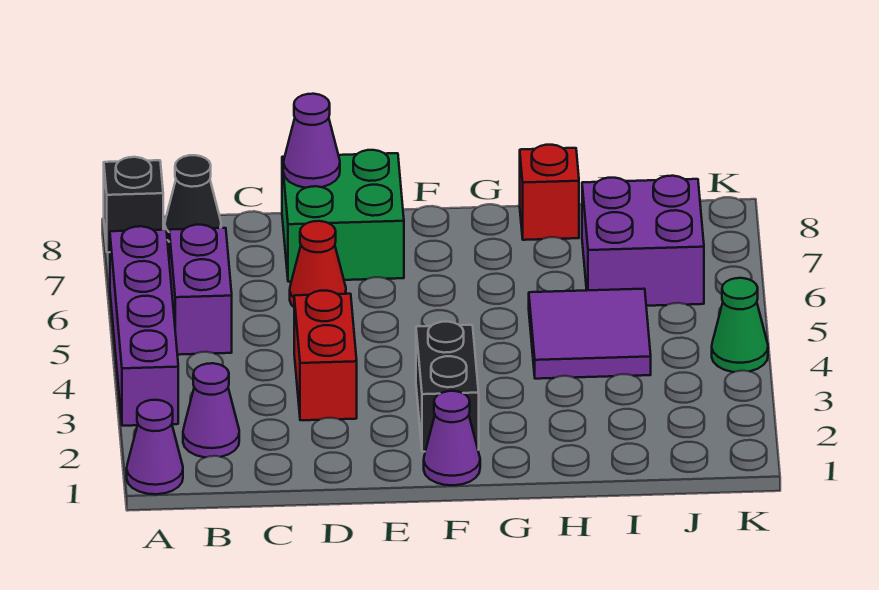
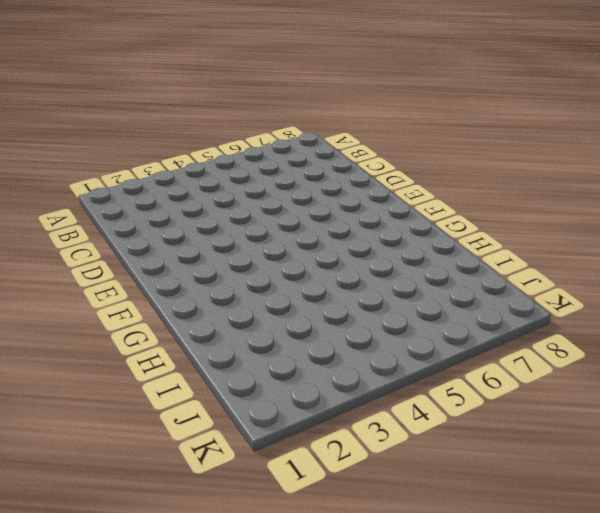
none -> purple 1x1 cone [127,400,183,494]
none -> purple 1x4 brick [110,226,178,426]
none -> black 1x1 brick [104,157,163,252]

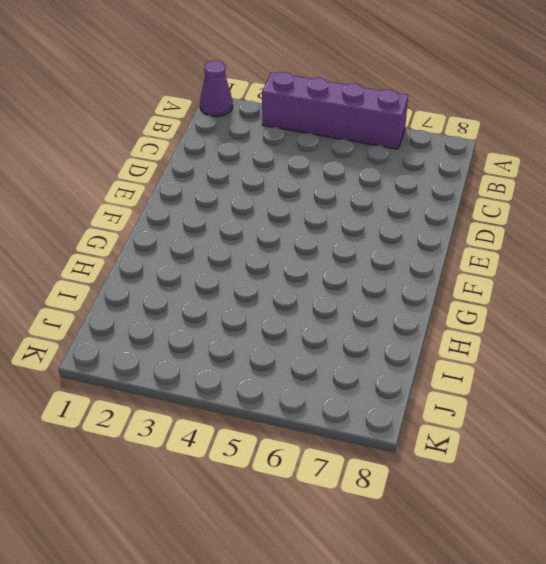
none -> black 1x1 brick [104,157,163,252]
none -> purple 1x1 cone [183,363,239,457]
none -> purple 1x2 brick [169,225,232,355]

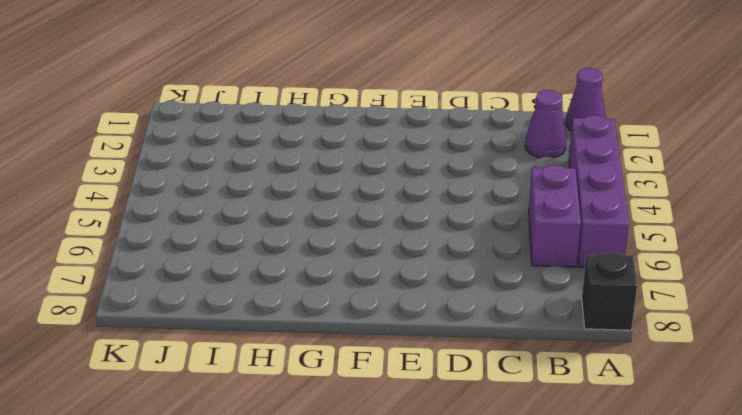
none -> black 1x1 cone [165,155,221,241]
none -> red 1x2 brick [294,291,357,420]
none -> red 1x1 cone [290,221,346,307]

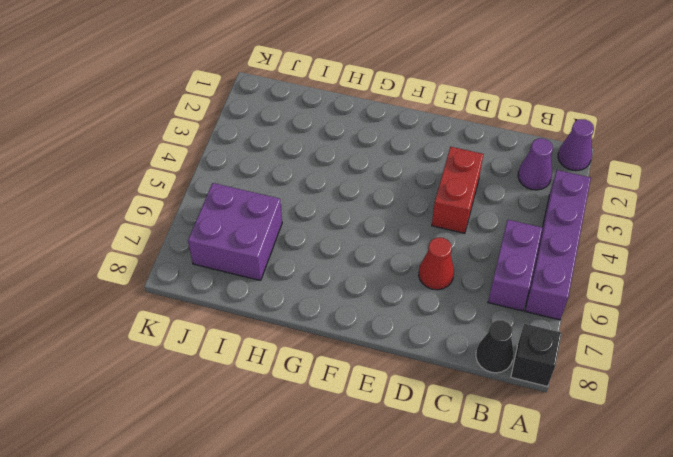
none -> green 2x2 brick [282,150,404,282]
none -> purple 1x1 cone [424,391,480,485]
none -> black 1x2 brick [416,322,479,452]

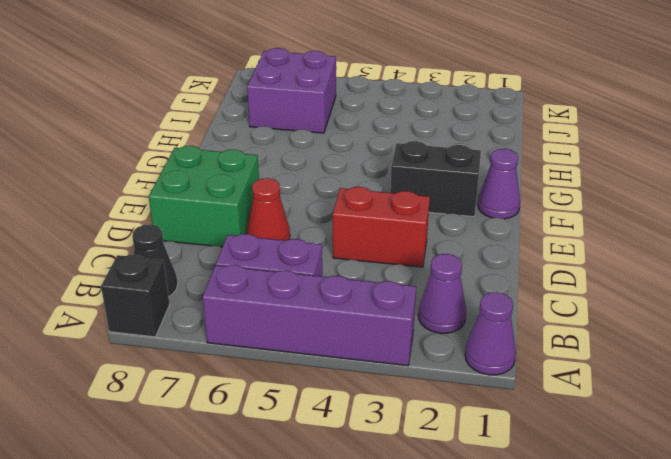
none -> purple 2x2 tile [529,289,651,379]
none -> red 1x1 brick [520,145,579,240]
none -> green 1x1 cone [712,278,768,372]

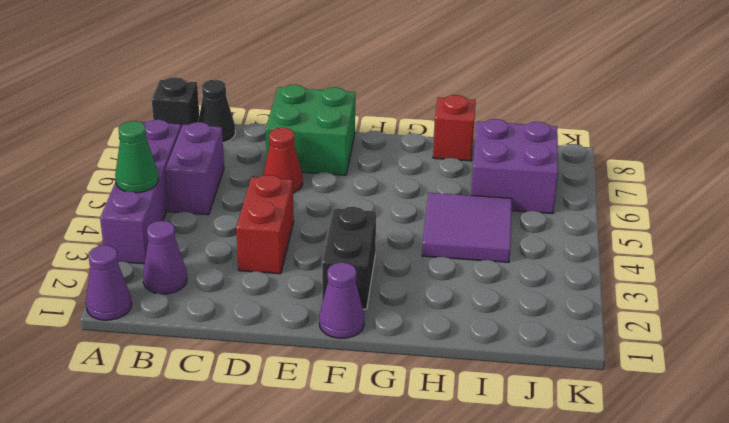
green 1x1 cone [115,121,158,193] -> green 1x1 cone moved to [712,278,768,372]
none -> purple 1x1 cone [283,94,340,188]

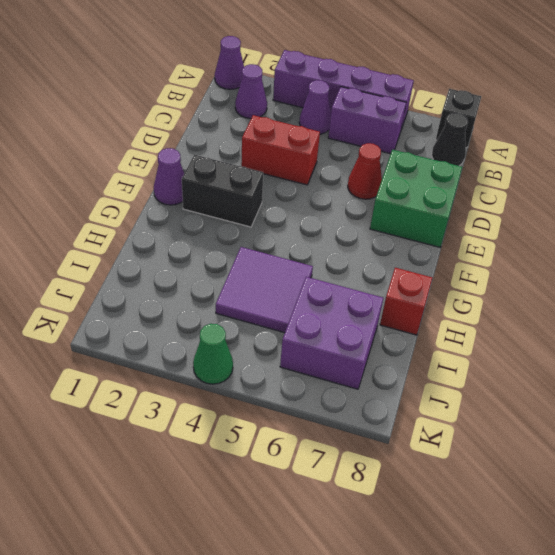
purple 1x1 cone [299,80,331,134] -> purple 1x1 cone moved to [283,94,340,188]

